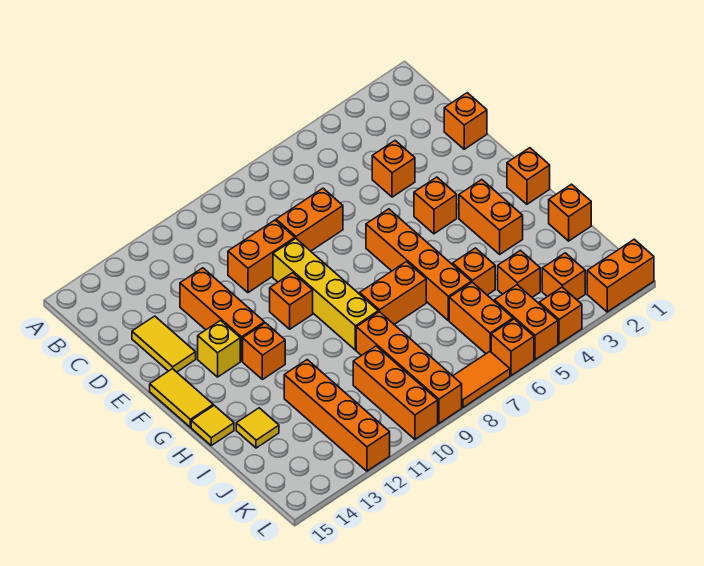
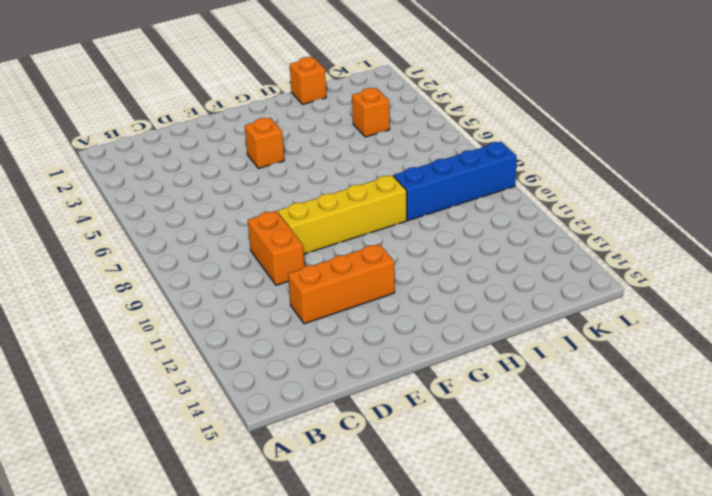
blue 1x4 brick [394,142,517,221] -> orange 1x4 brick [356,312,462,423]
none -> orange 1x1 brick [444,93,487,149]
none -> orange 1x1 brick [372,141,415,197]
none -> orange 1x2 brick [276,188,343,251]
none -> yellow 1x2 tile [132,316,196,372]

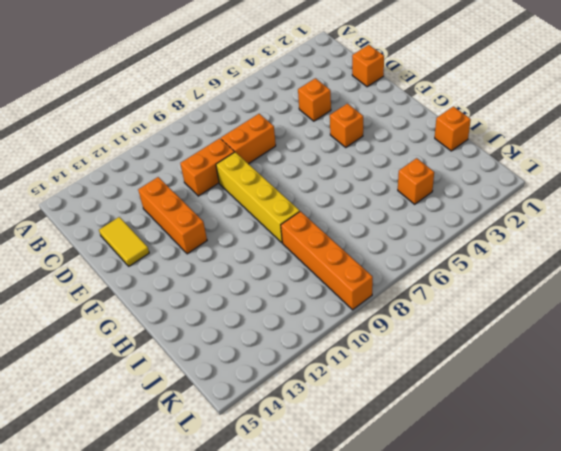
none -> orange 1x4 brick [366,209,471,321]
none -> orange 1x1 brick [270,273,313,329]
none -> yellow 1x1 brick [198,321,240,377]
none -> yellow 1x2 tile [150,369,213,427]

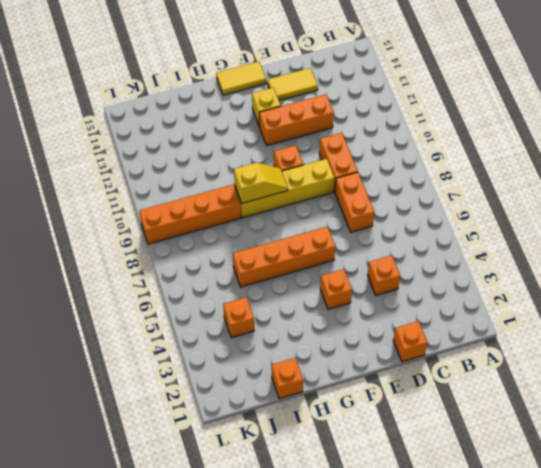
yellow 1x2 slope [234,163,288,203] -> none
none -> orange 1x1 brick [507,148,550,204]
none -> orange 1x2 brick [459,180,523,254]
none -> orange 1x1 brick [243,323,285,380]
none -> orange 1x2 brick [360,262,426,324]

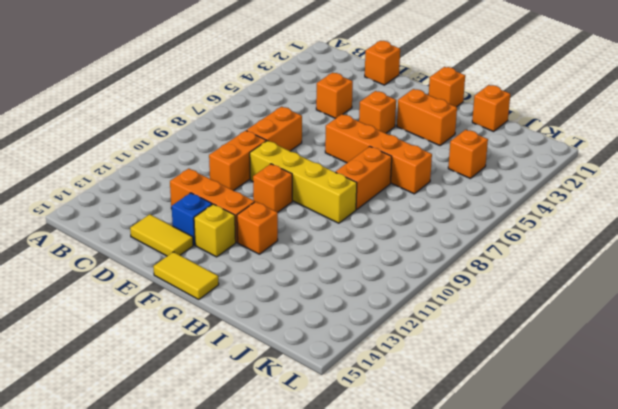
blue 1x1 brick [172,193,212,245] -> none
none -> yellow 1x1 tile [191,405,234,445]
none -> orange 1x1 brick [453,248,495,295]
none -> orange 1x4 brick [356,312,462,423]
none -> orange 1x4 brick [284,360,390,471]

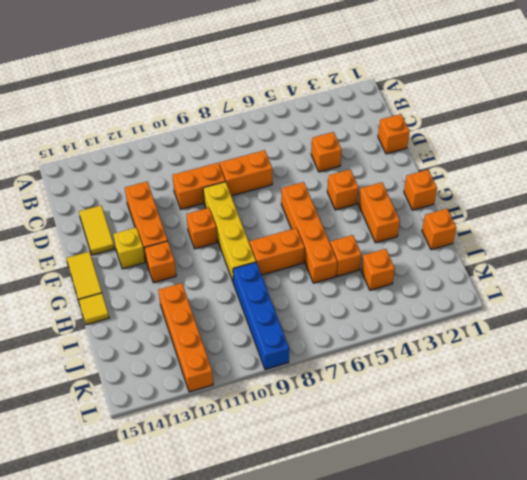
blue 1x4 brick [233,262,289,369] -> orange 1x4 brick [356,312,462,423]
none -> yellow 1x1 tile [236,408,279,448]
none -> orange 1x2 brick [449,282,513,354]
none -> orange 1x3 brick [353,346,438,439]
none -> orange 1x1 brick [542,253,585,300]

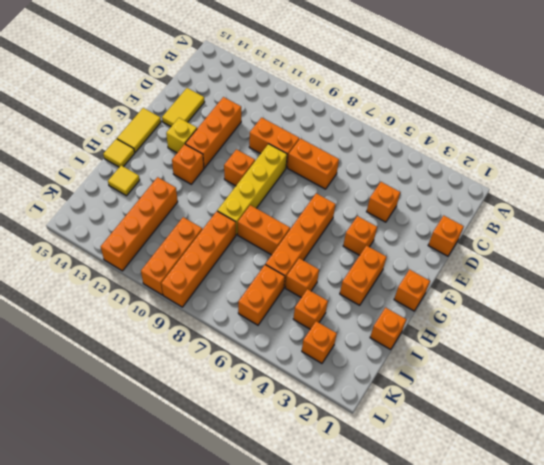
none -> orange 1x2 brick [494,285,558,360]
none -> orange 1x2 brick [587,239,654,312]
none -> orange 1x1 brick [539,287,582,344]
none -> orange 1x1 brick [491,319,534,376]

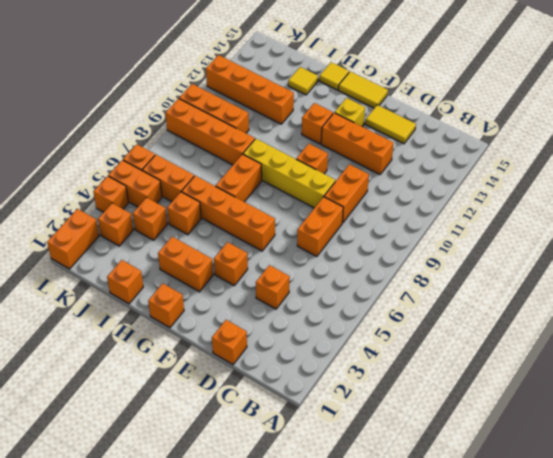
none -> orange 1x2 tile [453,352,510,407]

